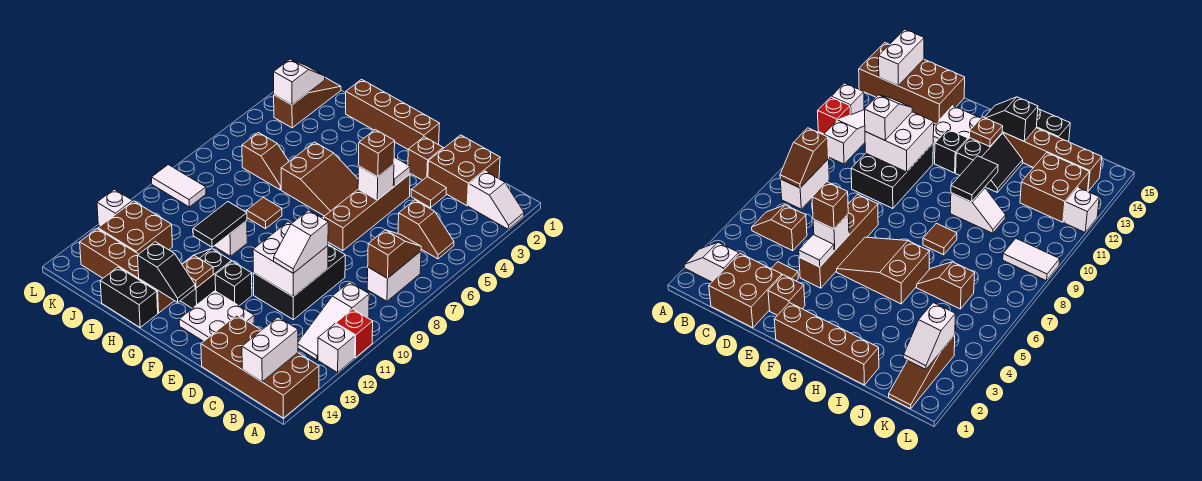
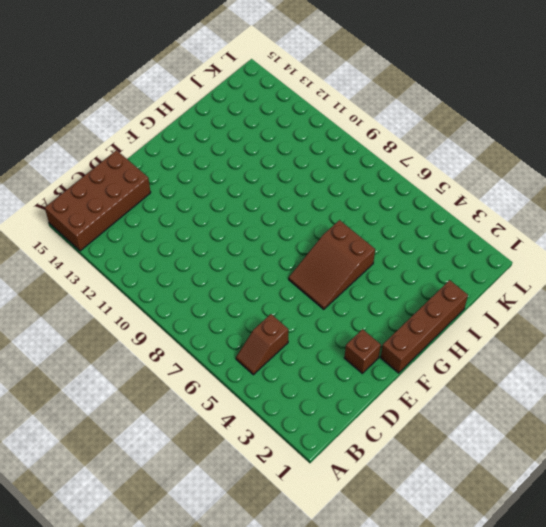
none -> white 1x2 slope [468,171,524,229]
none -> red 1x1 brick [336,309,373,358]
none -> white 1x1 brick [318,324,355,372]
none -> white 1x2 brick [367,251,421,301]

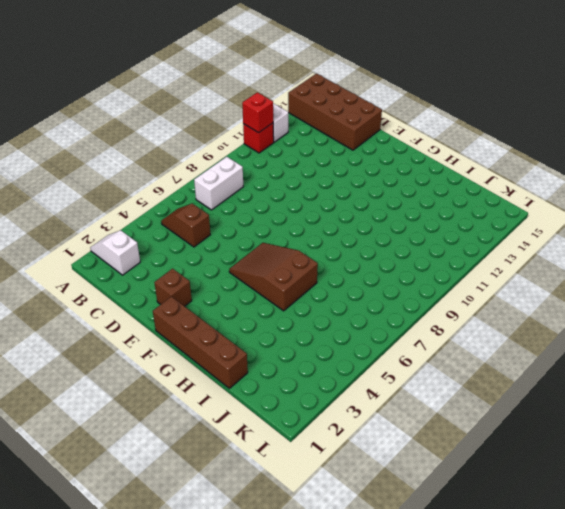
red 1x1 brick [242,92,273,133] -> none
none -> white 1x3 slope [298,282,369,360]
none -> brown 2x2 brick [428,135,500,206]
none -> brown 1x1 tile [411,177,446,208]
none -> black 2x3 brick [253,245,345,320]

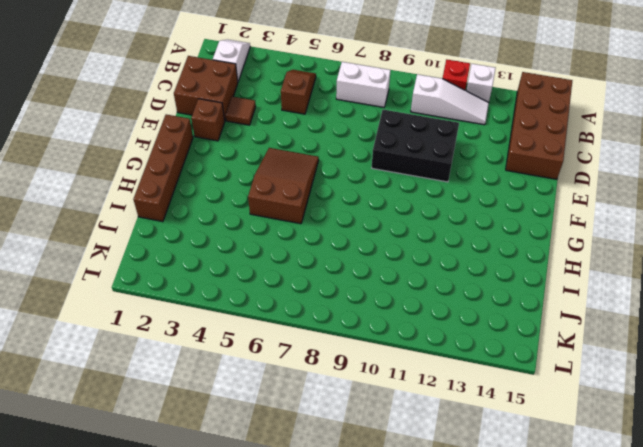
none -> brown 1x4 brick [324,174,410,251]
none -> white 2x2 plate [179,291,254,341]
none -> black 1x1 brick [215,261,252,306]
none -> black 2x2 slope [181,249,231,308]

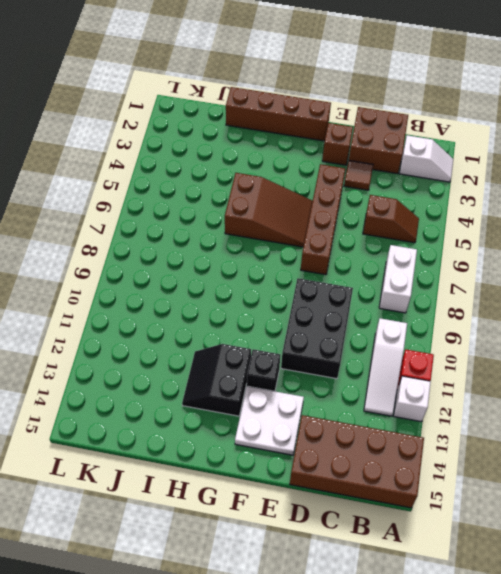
none -> brown 1x1 tile [247,197,282,229]
none -> white 1x2 slope [192,221,247,256]
none -> brown 1x4 brick [80,229,174,313]
none -> black 1x2 brick [100,267,158,327]

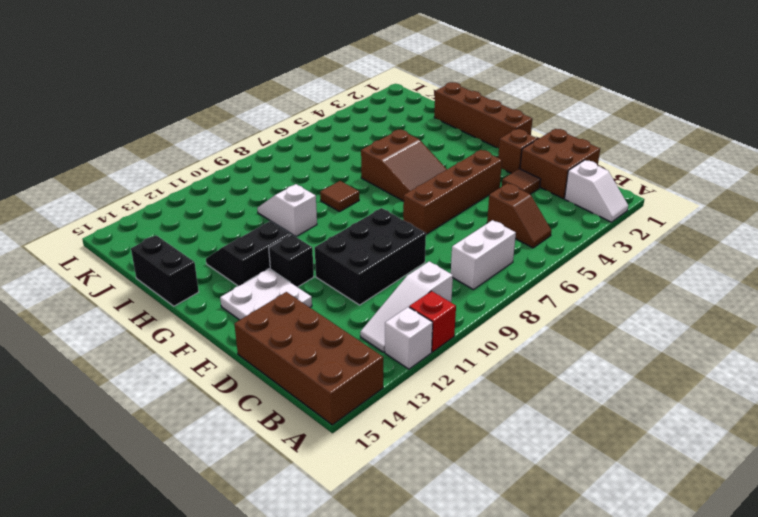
none -> brown 1x4 brick [80,229,174,313]
none -> brown 1x2 slope [242,133,289,190]
none -> brown 2x2 brick [98,201,173,254]
none -> brown 1x3 slope [274,78,341,128]

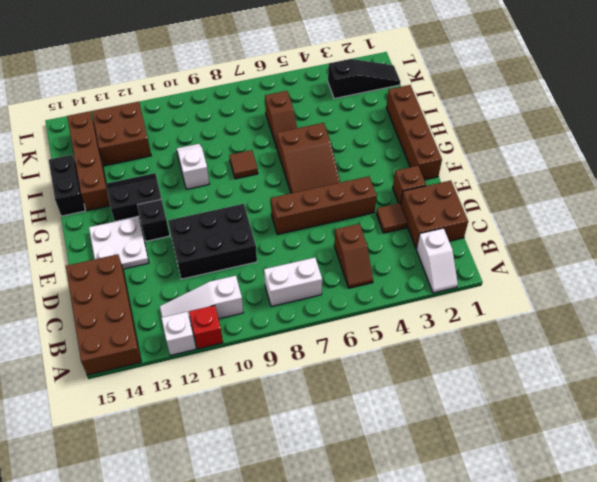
black 1x3 slope [328,59,400,99] -> brown 1x3 slope [274,78,341,128]
none -> white 1x2 tile [152,165,206,207]
none -> white 1x1 brick [97,189,133,226]
none -> brown 1x2 slope [368,230,421,278]
none -> white 1x2 brick [242,317,298,382]

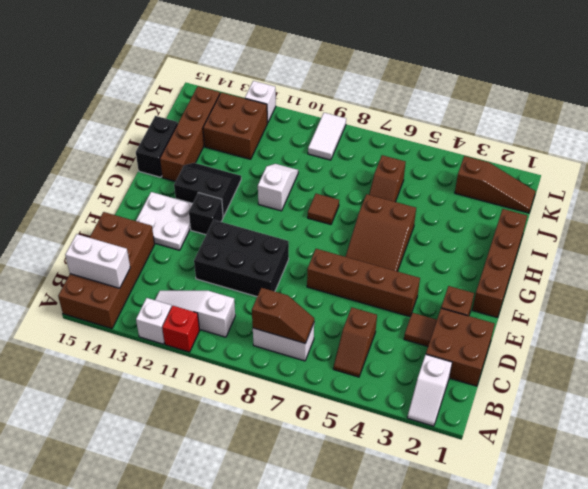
none -> white 2x2 brick [253,222,328,297]
none -> white 1x1 tile [393,157,410,186]
none -> white 1x1 brick [358,164,394,200]
none -> brown 1x1 plate [182,256,213,288]

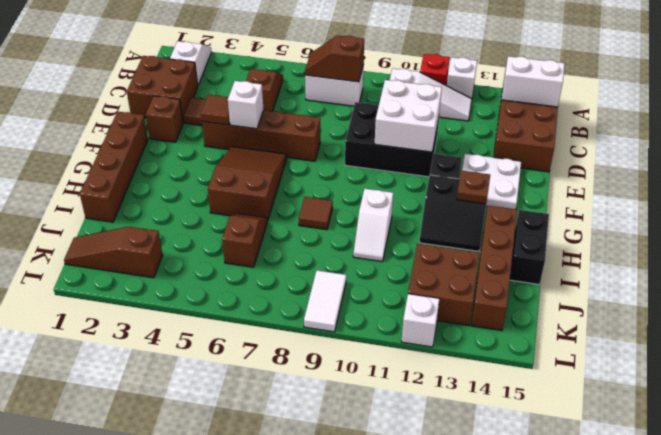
brown 1x1 tile [201,95,230,125] -> white 1x1 tile [393,157,410,186]
none -> black 1x2 slope [138,242,195,302]
none -> black 1x2 tile [193,202,247,247]
none -> white 1x2 slope [274,59,325,105]
none -> white 1x2 slope [274,210,328,273]

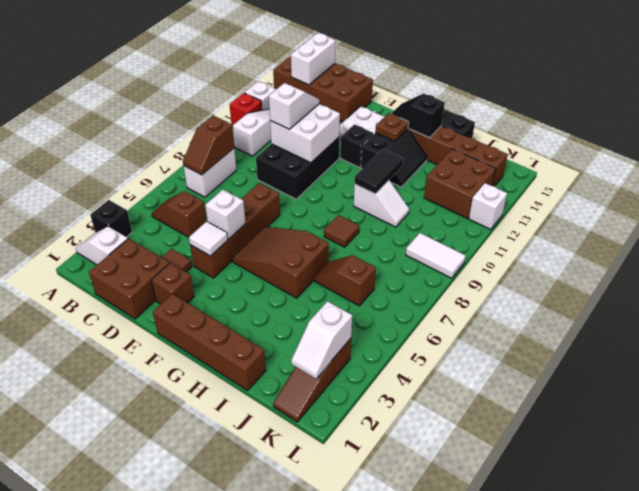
black 1x1 brick [90,200,132,237] -> none
none -> brown 1x1 brick [358,130,395,177]

